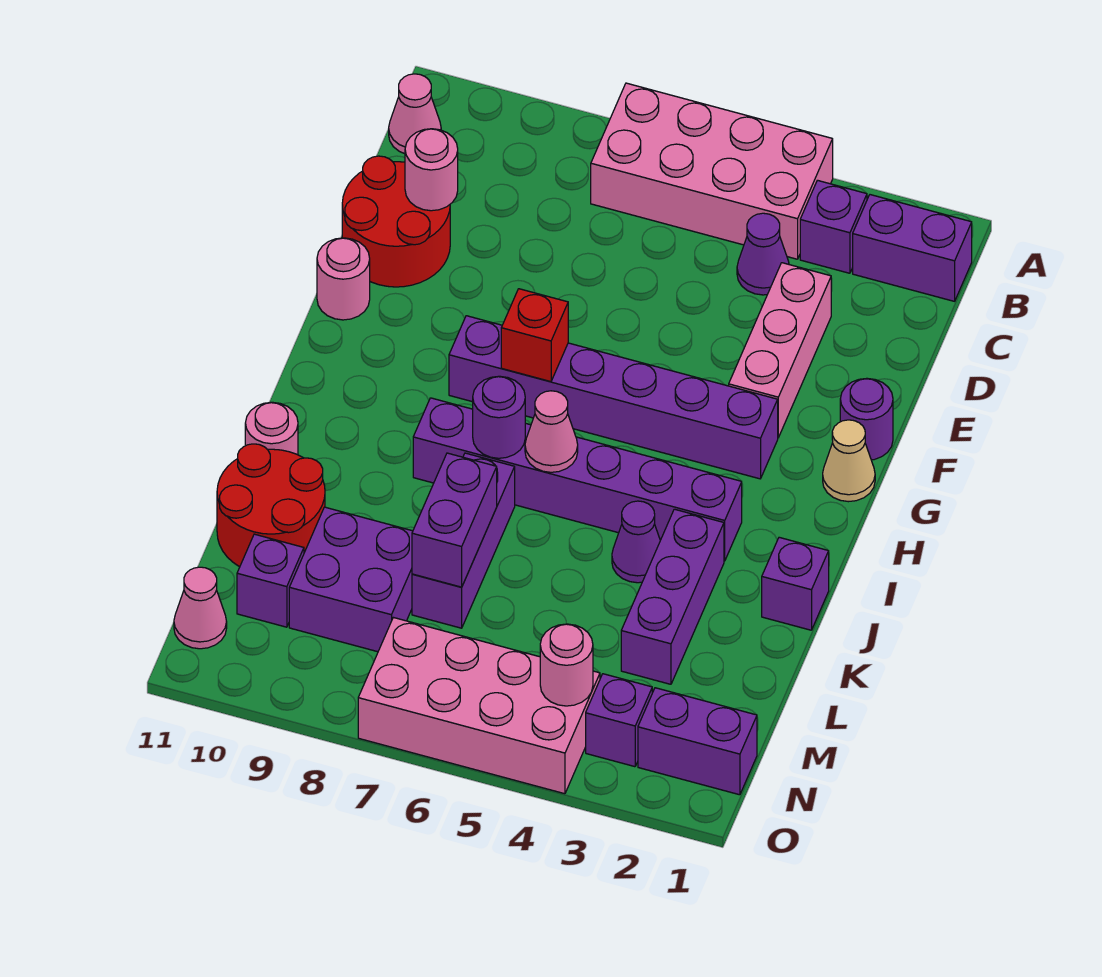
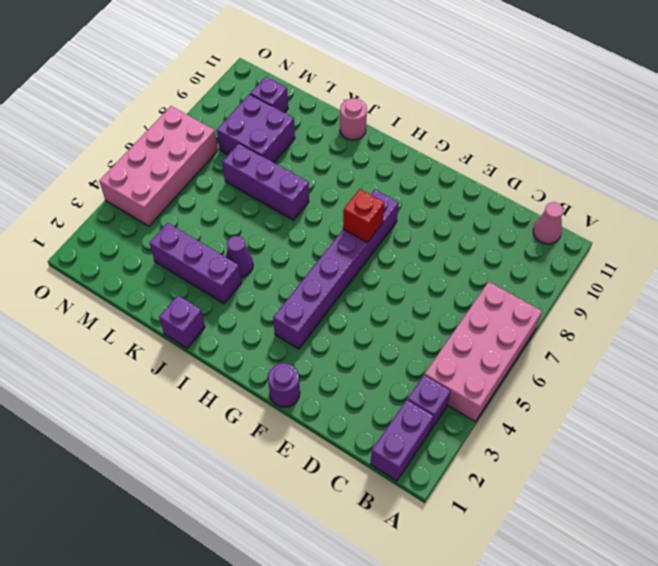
none -> purple 1x1 cone [737,213,789,295]
none -> pink 1x3 brick [729,263,831,438]
none -> red 2x2 round brick [342,156,450,287]
none -> pink 1x1 round brick [317,238,370,320]

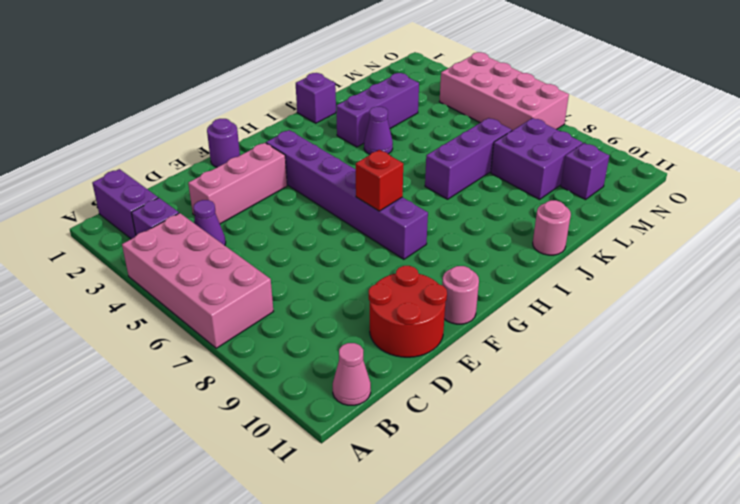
none -> tan 1x1 cone [823,420,875,502]
none -> purple 1x6 brick [413,398,742,561]
none -> red 2x2 round brick [217,444,325,567]
none -> purple 1x2 brick [638,688,757,795]

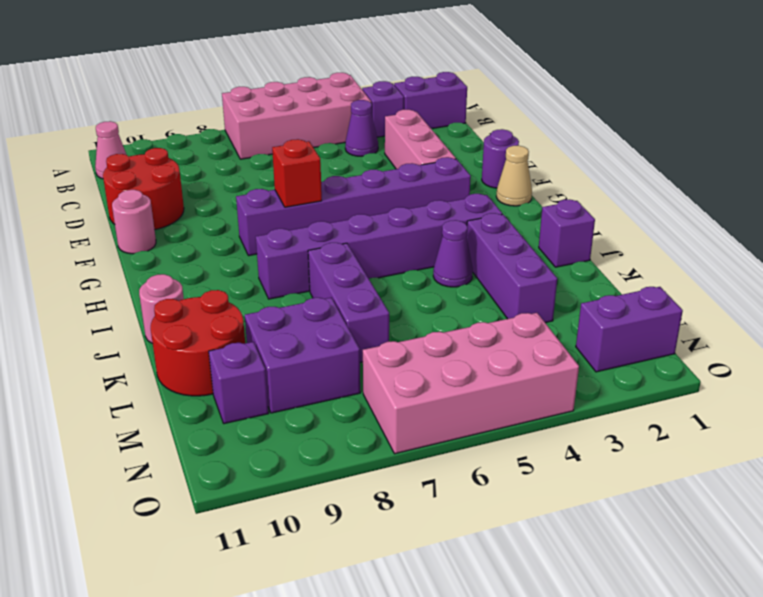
none -> purple 1x1 brick [586,674,652,767]
none -> pink 1x1 cone [174,567,227,649]
none -> pink 1x1 round brick [405,129,458,211]
none -> pink 1x1 cone [525,391,578,472]

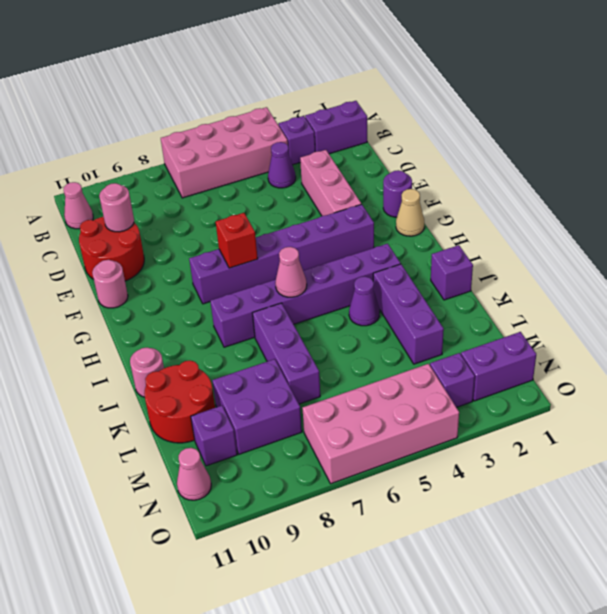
none -> purple 1x1 round brick [473,376,525,458]
none -> purple 1x2 brick [412,453,497,587]
none -> pink 1x1 round brick [540,624,593,706]

